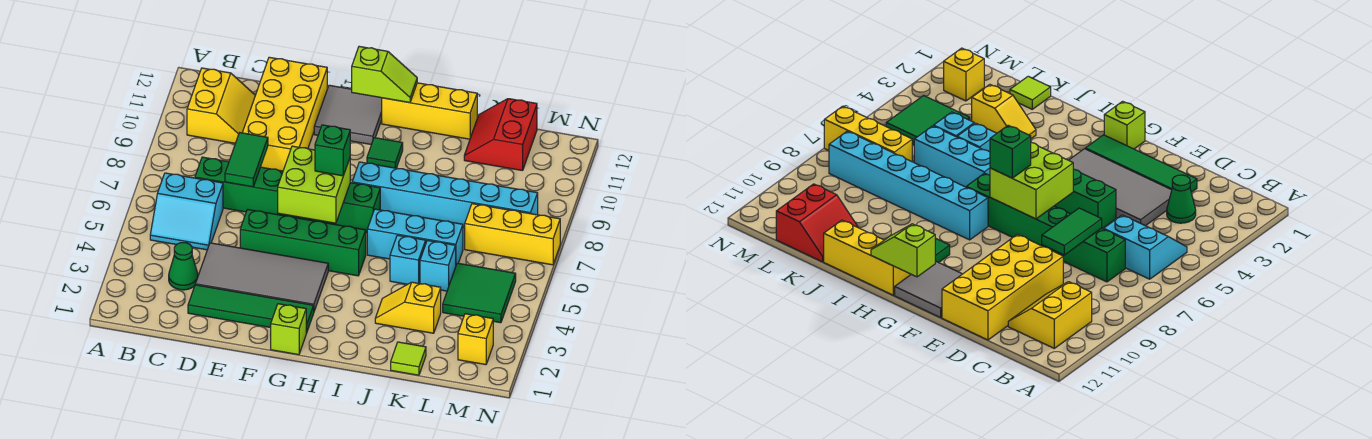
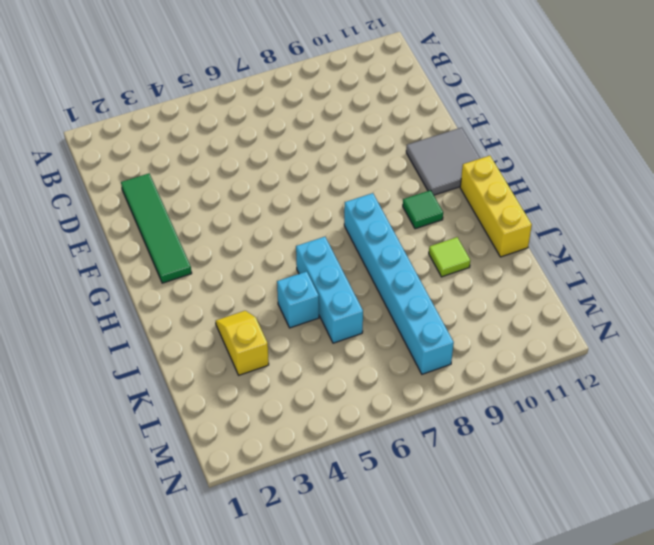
lime 1x1 tile [429,237,470,277] -> lime 1x1 tile moved to [391,342,426,375]
none -> cyan 2x2 slope [150,173,223,250]
none -> yellow 2x2 slope [187,68,255,143]
none -> green 1x1 cone [169,243,198,290]

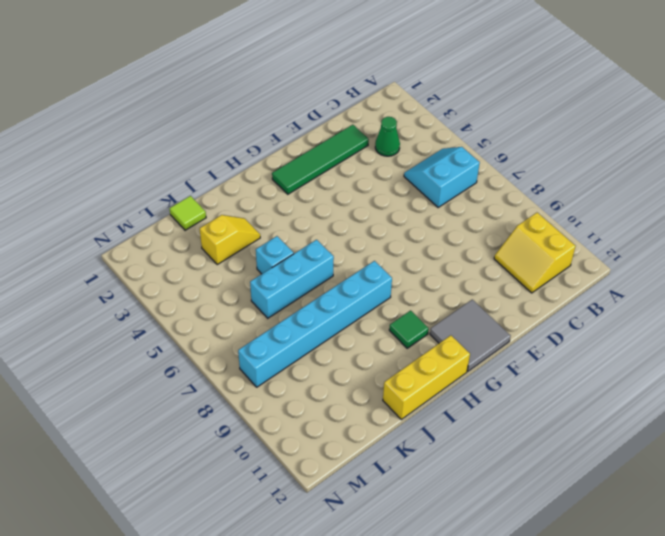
none -> green 1x6 brick [195,157,380,233]
none -> grey 2x4 tile [195,243,328,311]
none -> yellow 2x4 brick [242,57,327,171]

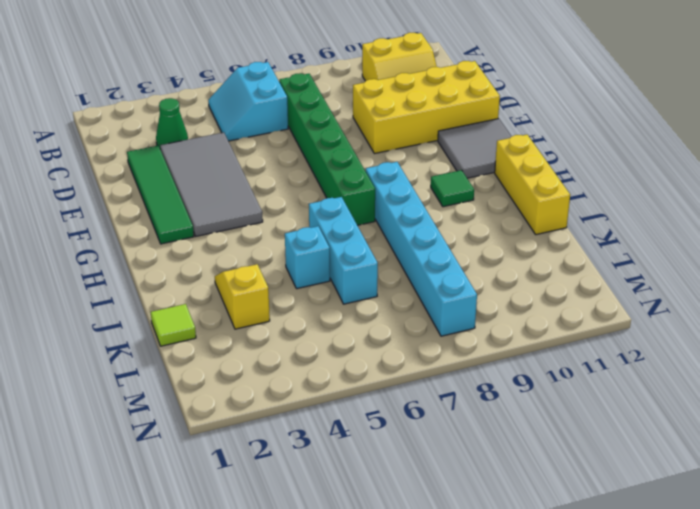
none -> green 1x4 brick [240,209,366,276]
none -> lime 1x1 brick [271,304,306,355]
none -> cyan 1x1 brick [420,240,456,291]

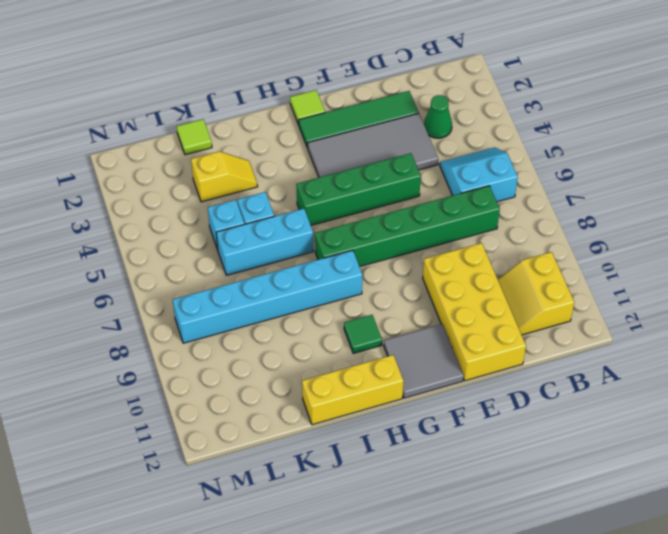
lime 1x1 tile [290,90,325,125] -> lime 1x1 brick [271,304,306,355]
none -> red 2x2 slope [464,99,537,171]
none -> green 2x2 tile [443,263,516,323]
none -> yellow 1x3 brick [465,204,560,265]

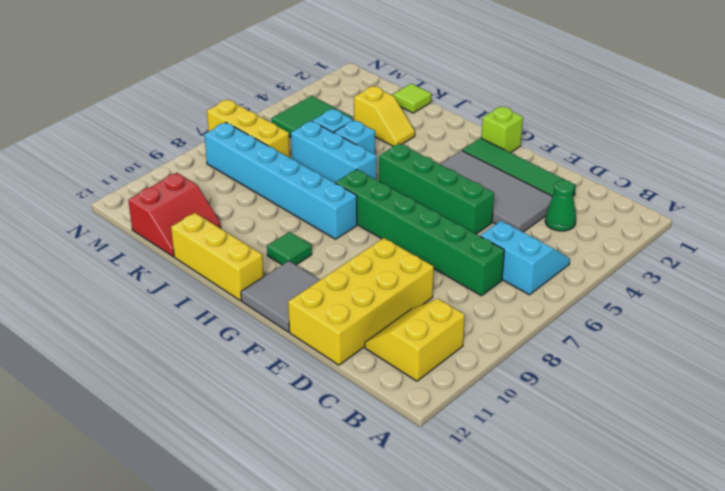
none -> yellow 1x1 brick [458,314,493,365]
none -> green 1x2 tile [225,133,268,187]
none -> lime 2x2 brick [278,146,350,223]

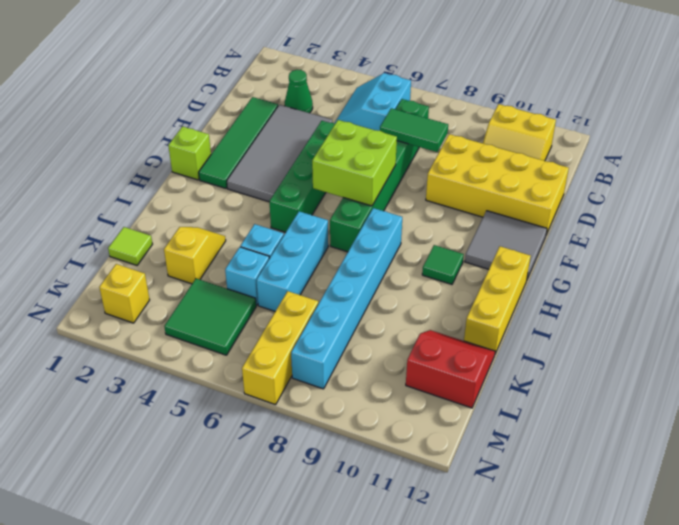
none -> lime 1x2 slope [352,46,417,103]
none -> green 1x1 brick [315,125,350,176]

